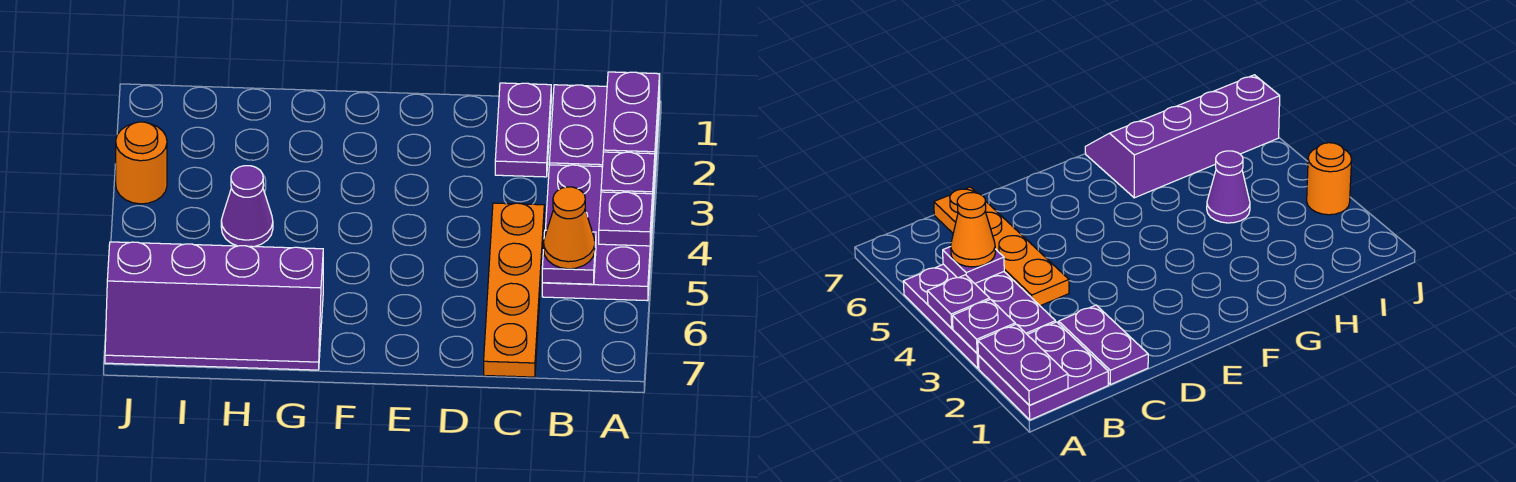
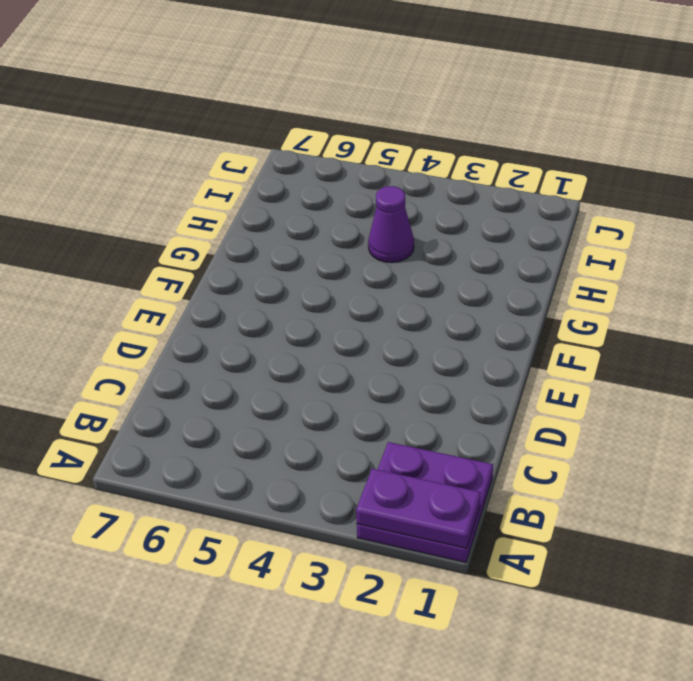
none -> purple 2x3 plate [542,165,655,301]
none -> purple 1x2 plate [495,83,551,177]
none -> orange 1x4 plate [484,203,544,377]

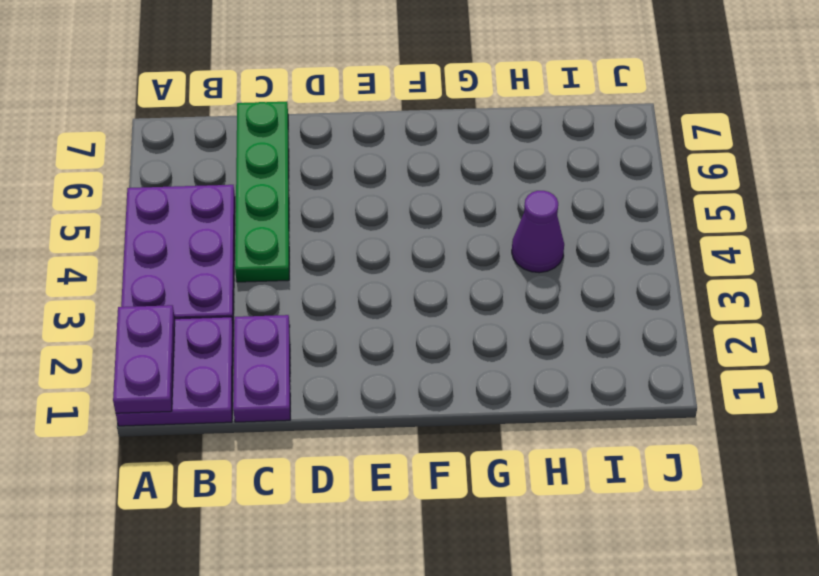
green 1x4 plate [235,102,289,282] -> orange 1x4 plate [484,203,544,377]
none -> purple 2x4 slope [105,242,323,370]
none -> orange 1x1 round brick [116,122,167,204]
none -> purple 1x1 plate [601,152,655,206]

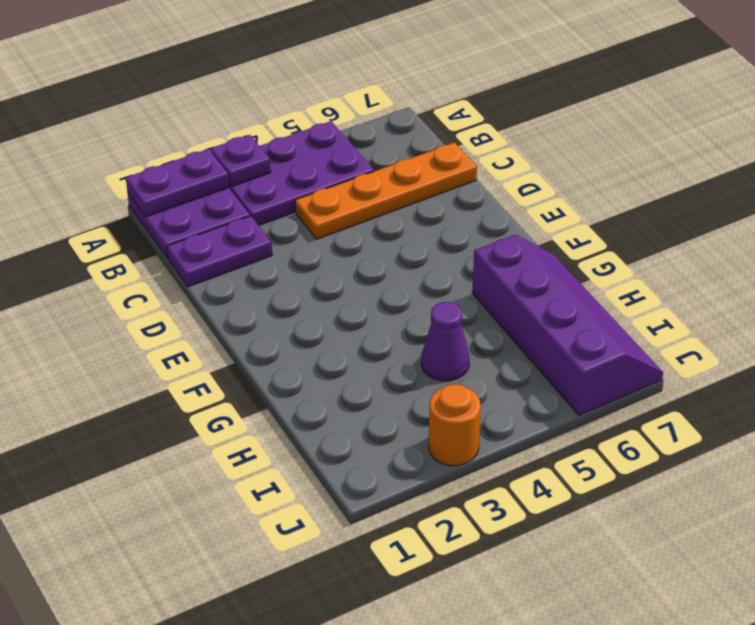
none -> purple 1x1 plate [599,192,652,246]
none -> purple 1x1 plate [542,230,596,284]
none -> orange 1x1 cone [543,187,595,269]

